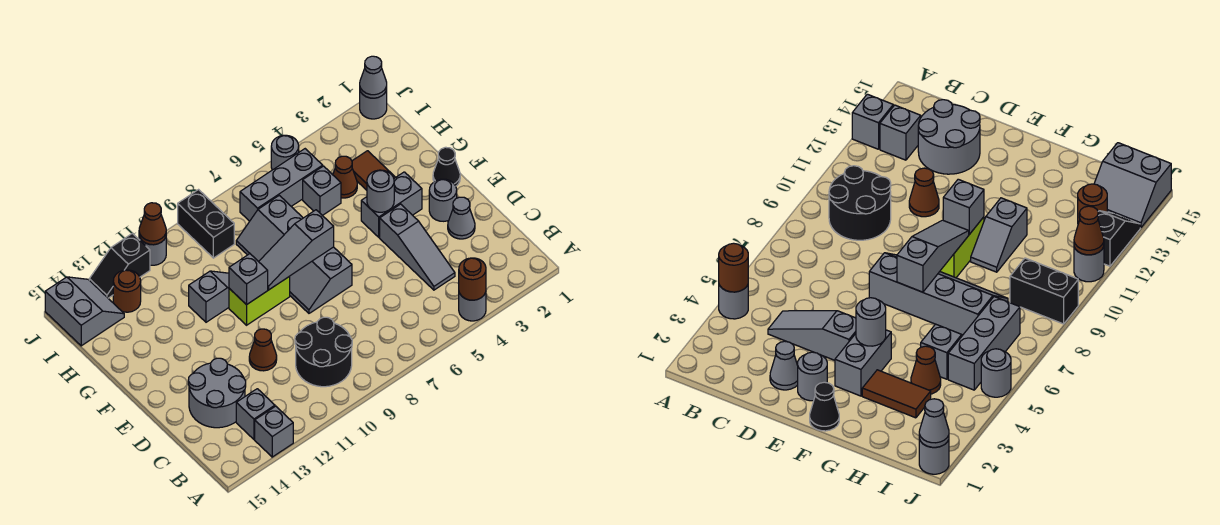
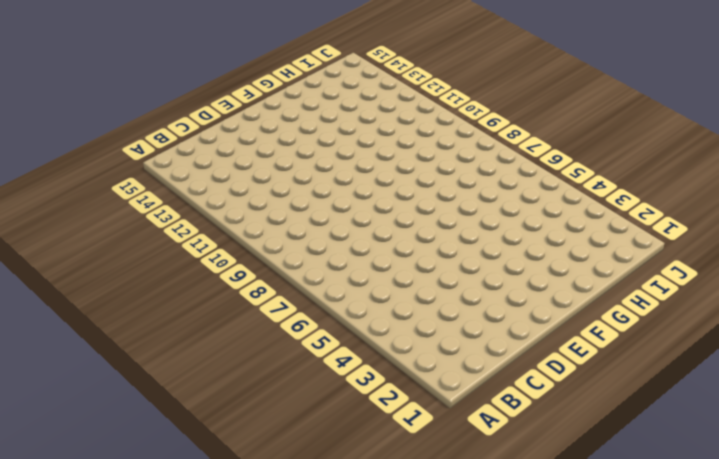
none -> grey 1x1 round brick [459,292,486,321]
none -> grey 1x1 brick [255,406,293,457]
none -> black 2x2 round brick [295,317,352,387]
none -> grey 1x1 brick [236,389,275,439]

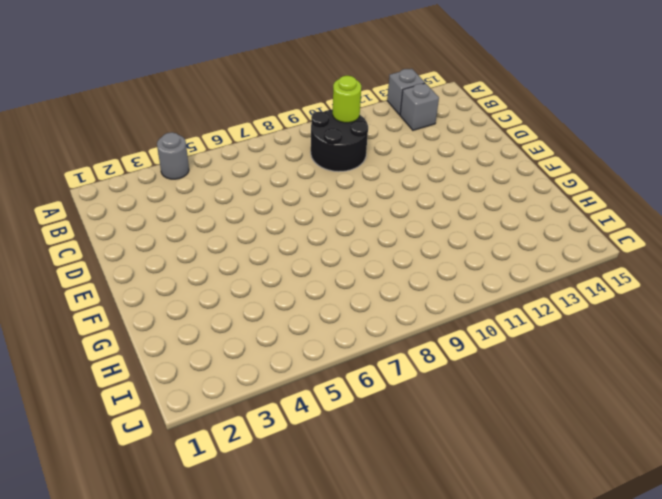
lime 1x1 round brick [333,76,361,123] -> none
none -> grey 1x3 slope [380,204,455,290]
none -> grey 2x2 round brick [188,358,246,428]
none -> grey 1x1 cone [448,197,475,239]
none -> brown 1x1 cone [249,329,277,371]

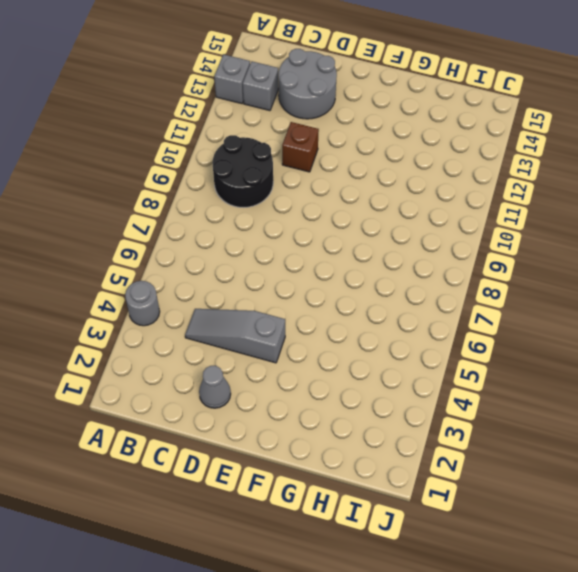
brown 1x1 brick [282,122,319,172] -> brown 1x1 cone [249,329,277,371]
none -> grey 1x1 round brick [429,179,457,221]
none -> grey 2x4 slope [236,195,352,313]
none -> black 1x1 cone [433,147,460,186]
none -> grey 1x2 brick [361,172,422,237]

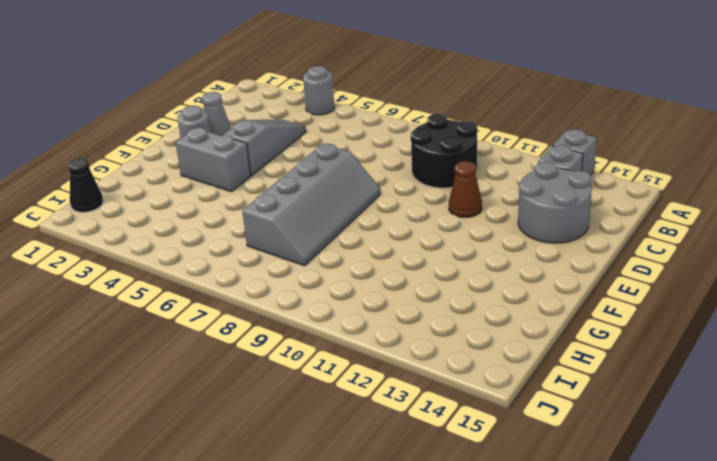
black 1x1 cone [68,158,103,212] -> black 1x1 cone moved to [433,147,460,186]
none -> lime 1x2 brick [229,276,290,325]
none -> brown 1x2 tile [352,151,396,190]
none -> grey 1x2 slope [189,271,229,322]
none -> brown 1x1 cone [333,156,357,198]

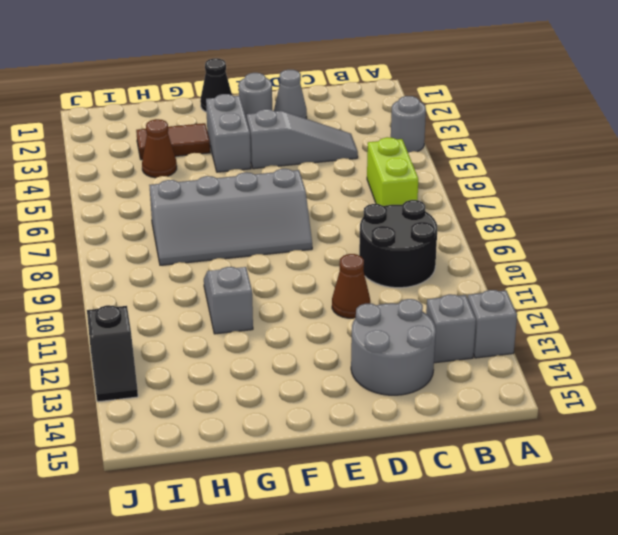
lime 1x2 brick [367,137,418,206] -> lime 1x2 brick moved to [229,276,290,325]
none -> grey 1x1 brick [303,166,341,216]
none -> grey 1x3 brick [240,149,323,221]
none -> black 1x2 brick [178,190,234,258]
none -> brown 1x1 round brick [113,270,141,312]

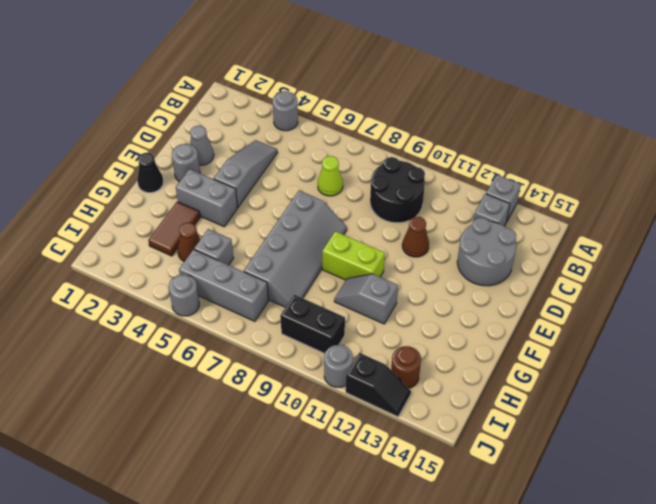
lime 1x1 cone [318,156,343,196] -> none
black 1x2 brick [280,295,345,354] -> black 1x2 brick turned to [178,190,234,258]
none -> grey 2x2 slope [45,277,124,346]
none -> grey 1x1 round brick [360,90,387,119]
none -> brown 1x1 round brick [459,258,486,300]
none -> grey 1x1 round brick [367,170,394,212]

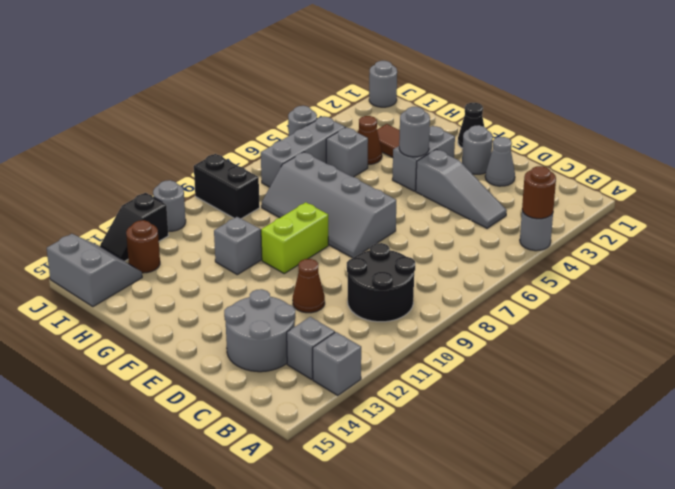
none -> grey 1x3 slope [259,210,334,290]
none -> grey 1x1 brick [229,254,268,305]
none -> grey 1x1 cone [360,56,387,98]
none -> brown 1x1 cone [139,203,166,245]

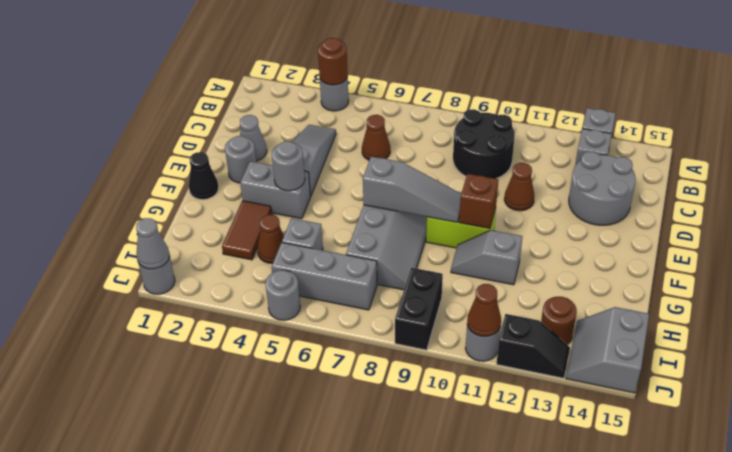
brown 1x1 cone [362,115,390,160] -> none
brown 1x1 brick [459,174,498,228] -> grey 1x1 brick [229,254,268,305]

